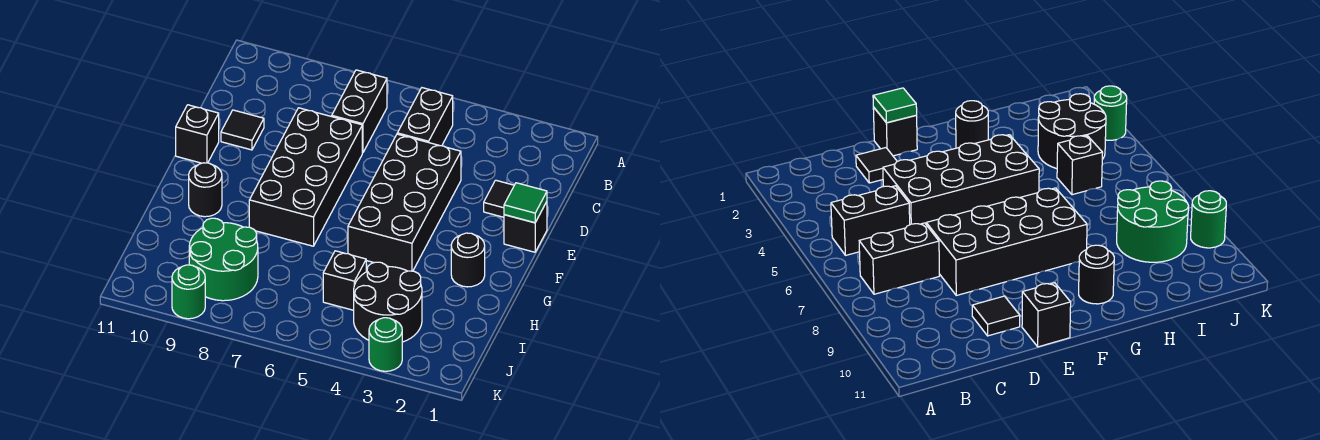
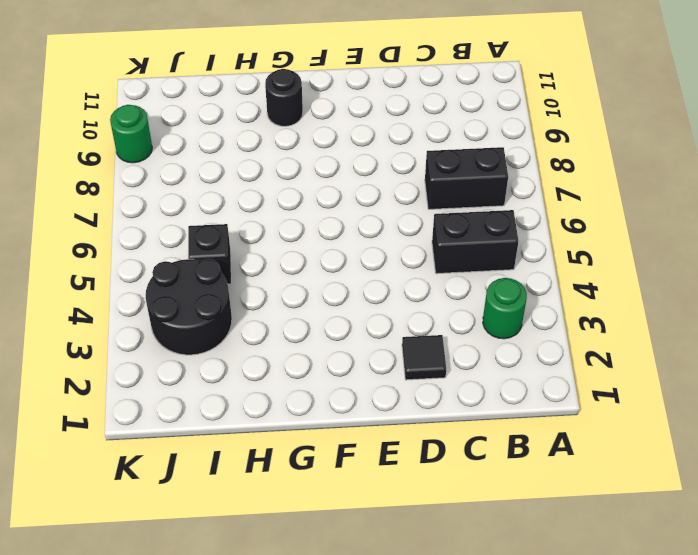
green 1x1 round brick [483,278,527,339] -> green 1x1 round brick moved to [369,318,402,371]
none -> black 2x4 brick [348,134,461,271]
none -> black 2x4 brick [249,108,362,246]
none -> black 1x1 tile [221,110,264,150]

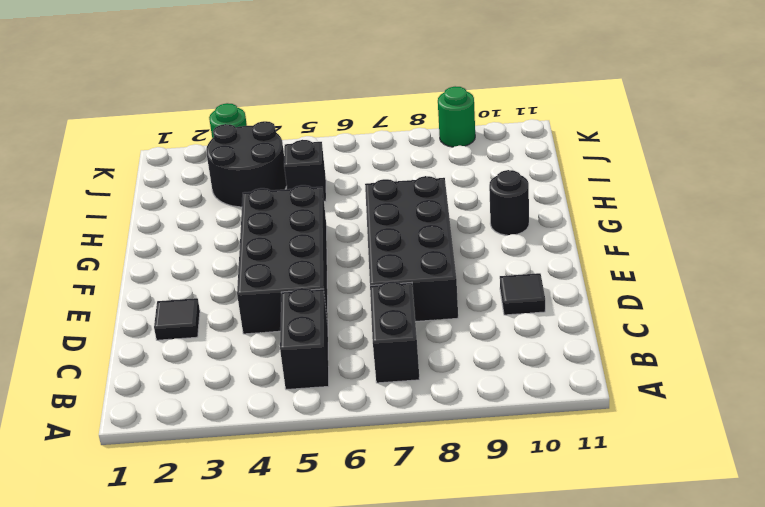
none -> black 1x1 brick [504,202,547,252]
none -> black 1x1 brick [176,105,219,163]
none -> black 1x1 round brick [451,233,485,287]

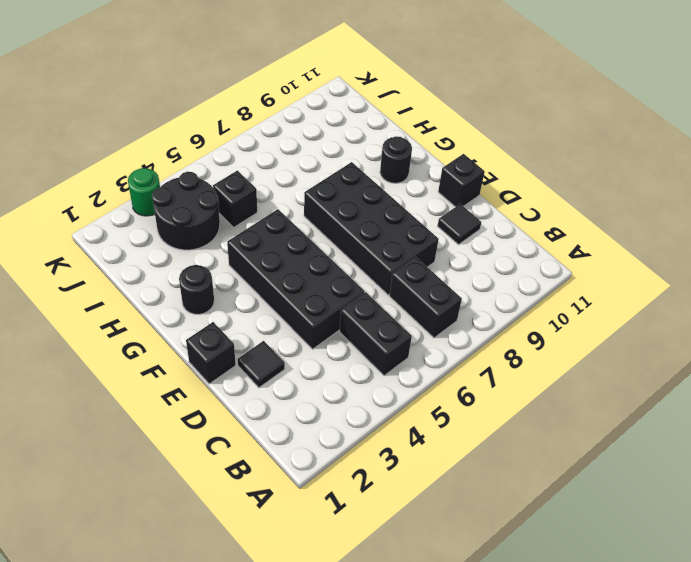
none -> green 2x2 round brick [189,218,258,301]
none -> green 1x1 round brick [172,265,205,319]
none -> green 1x1 tile [504,183,547,223]

